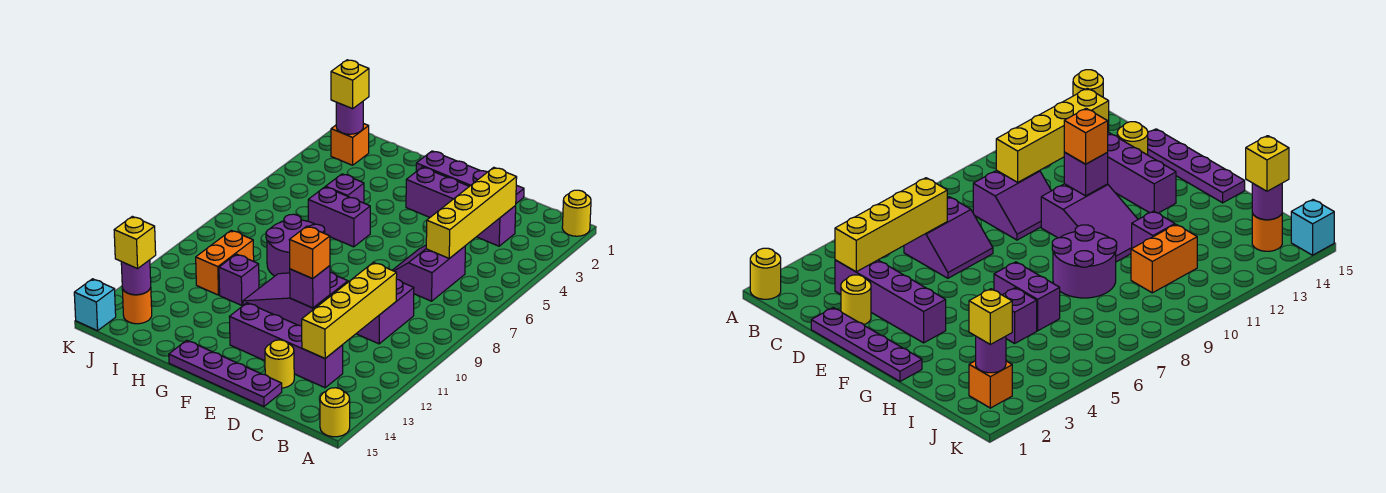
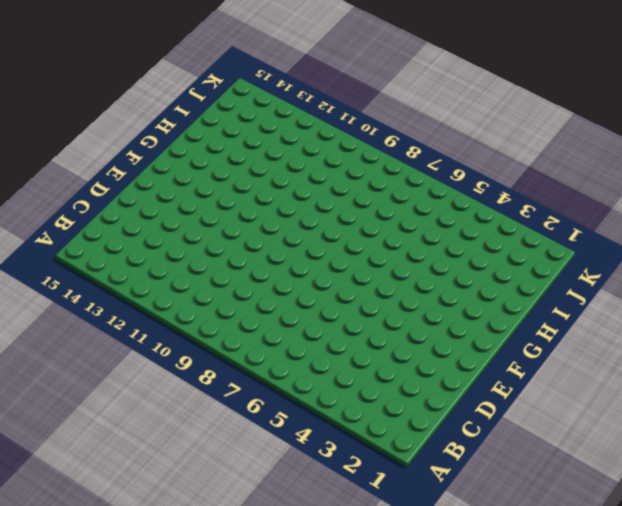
none -> yellow 1x1 round brick [562,190,591,236]
none -> yellow 1x1 round brick [320,388,350,437]
none -> purple 1x4 brick [406,167,516,246]

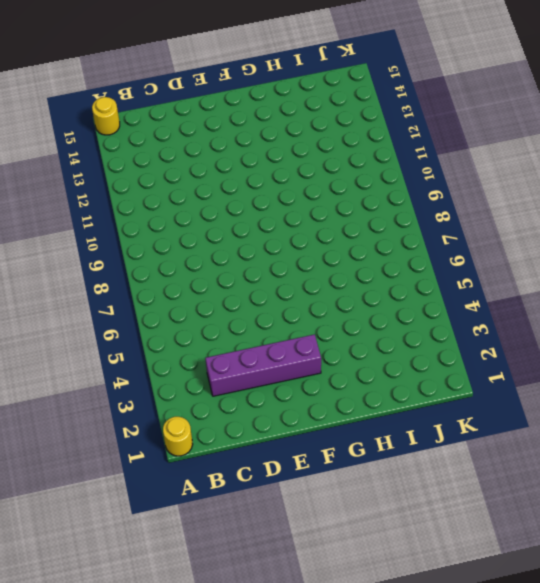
none -> purple 2x2 slope [392,245,465,301]
none -> purple 2x2 slope [356,279,414,344]
none -> purple 1x4 brick [229,303,343,388]

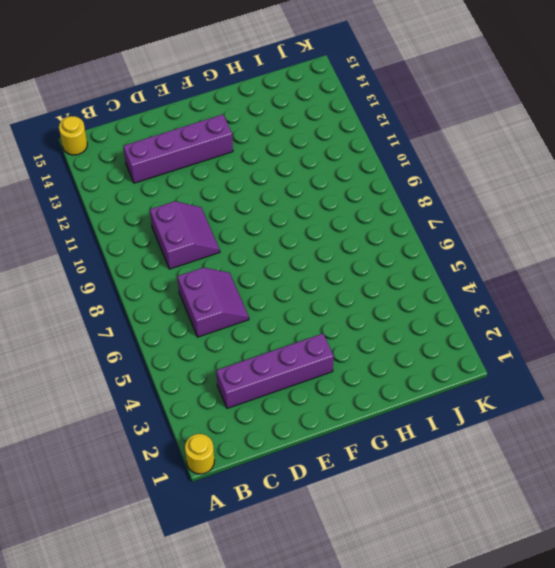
none -> purple 1x4 plate [416,151,524,203]
none -> yellow 1x1 round brick [841,275,871,325]
none -> yellow 1x1 round brick [265,340,294,388]

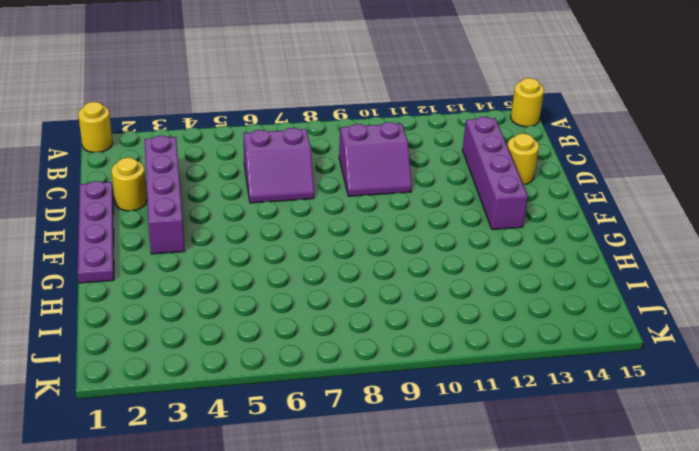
none -> purple 1x4 plate [169,340,282,407]
none -> purple 2x3 slope [243,272,348,326]
none -> purple 1x2 brick [308,187,370,247]

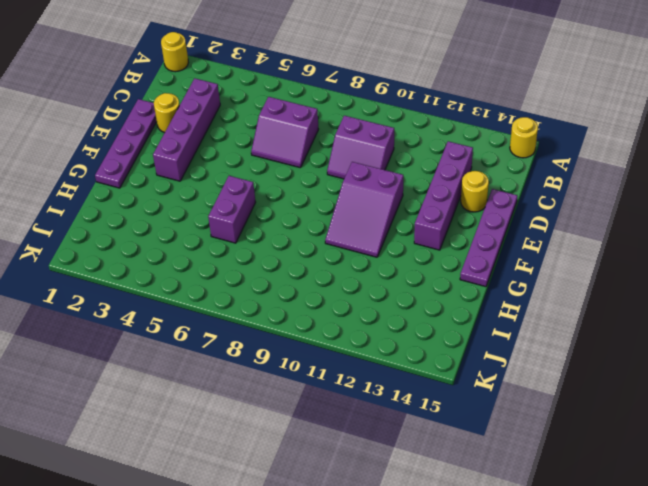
none -> purple 2x2 round brick [266,214,325,276]
none -> purple 1x1 brick [326,174,364,203]
none -> purple 1x1 brick [219,254,259,305]

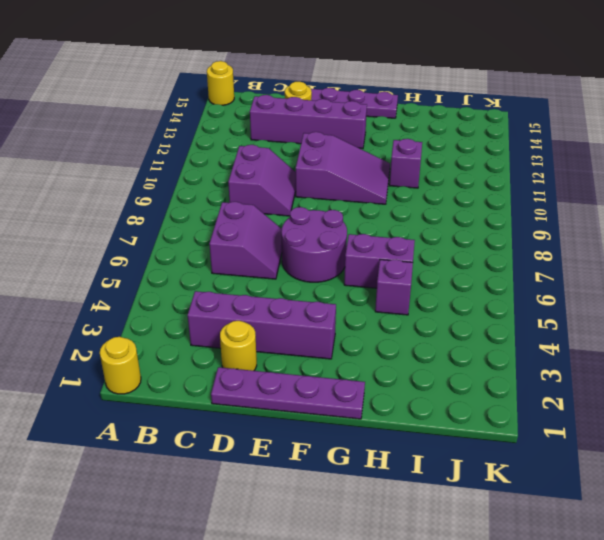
purple 2x2 round brick [281,207,347,282] -> purple 2x2 round brick moved to [266,214,325,276]
none -> orange 1x2 brick [196,230,254,295]
none -> orange 1x1 brick [331,123,369,165]
none -> orange 1x1 round brick [122,288,152,324]

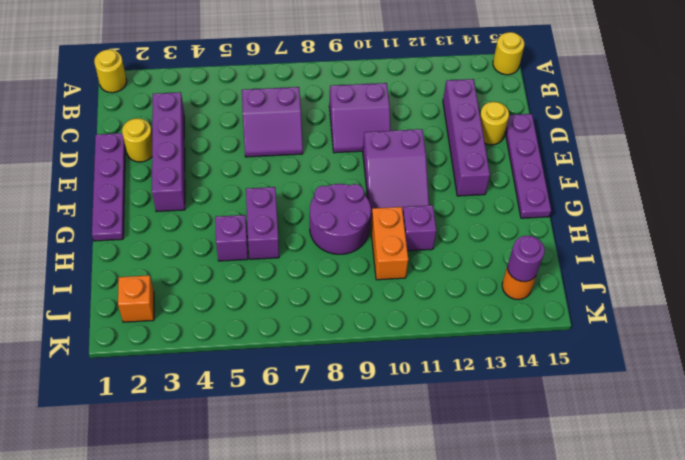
orange 1x2 brick [371,207,408,280] -> orange 1x2 brick turned to [196,230,254,295]
none -> cyan 1x1 brick [74,279,116,331]
none -> yellow 1x4 brick [426,167,517,258]
none -> yellow 1x4 brick [302,262,397,358]

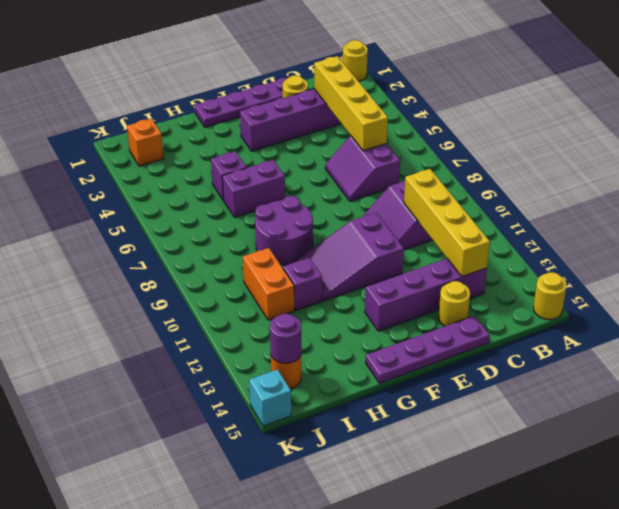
none -> purple 1x1 brick [290,266,330,308]
none -> purple 1x1 round brick [336,102,363,134]
none -> orange 1x1 brick [290,226,330,279]

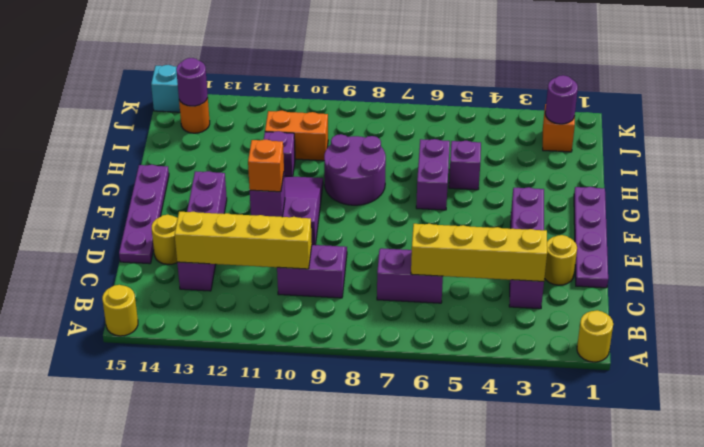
none -> yellow 1x1 brick [331,60,369,109]
none -> yellow 1x1 brick [114,216,156,269]

